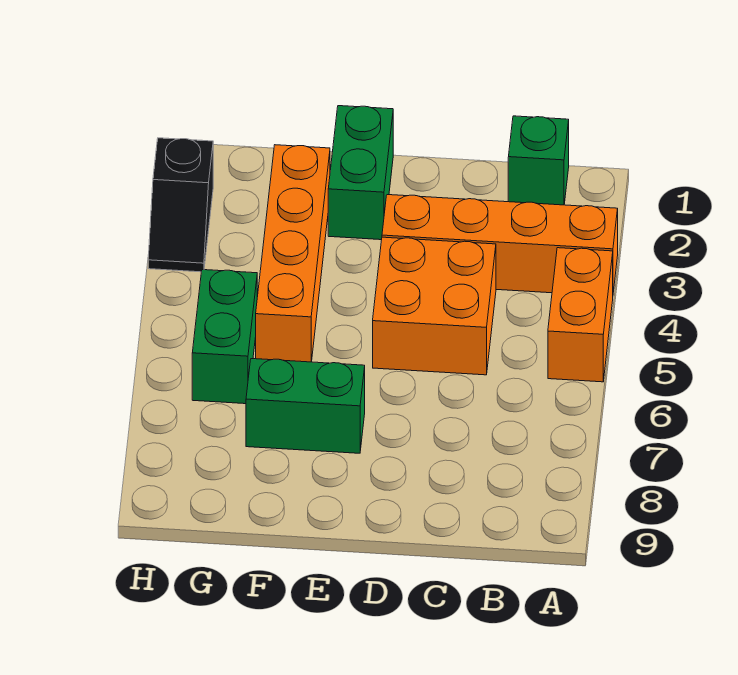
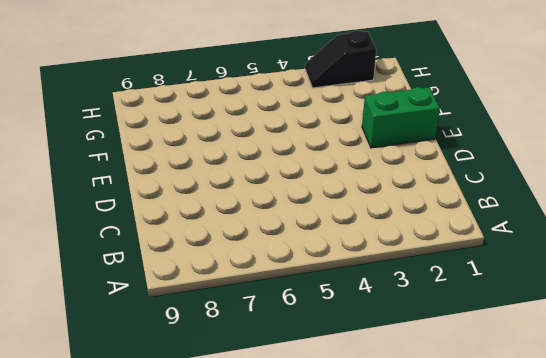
none -> orange 1x4 brick [382,195,618,293]
none -> orange 1x2 brick [548,248,613,382]

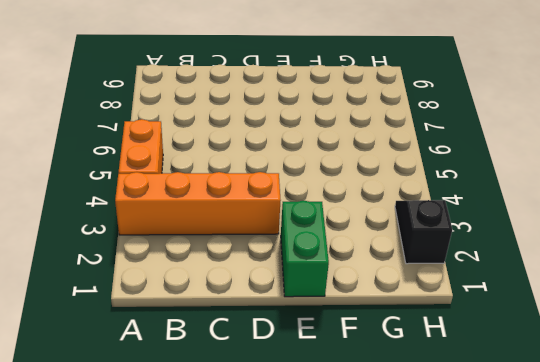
none -> green 1x1 brick [508,116,569,205]
none -> orange 2x2 brick [373,237,496,375]

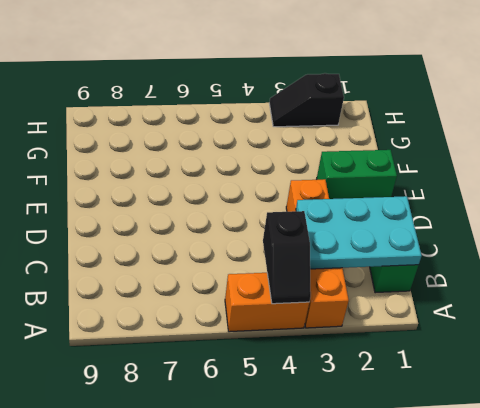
black 1x2 slope [263,211,311,304] -> none
cyan 2x3 plate [296,196,422,269] -> none
none -> orange 2x2 brick [373,237,496,375]
none -> green 1x2 brick [246,359,365,453]

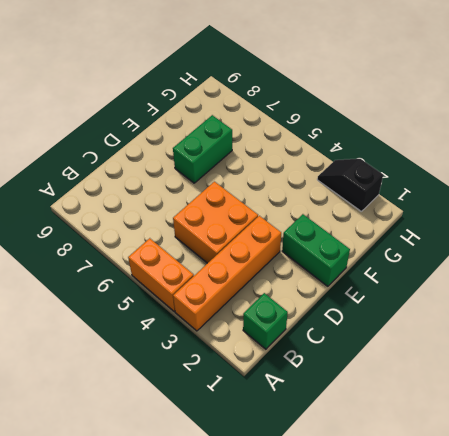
none -> orange 1x4 brick [256,145,330,362]
none -> green 1x2 brick [192,270,257,404]

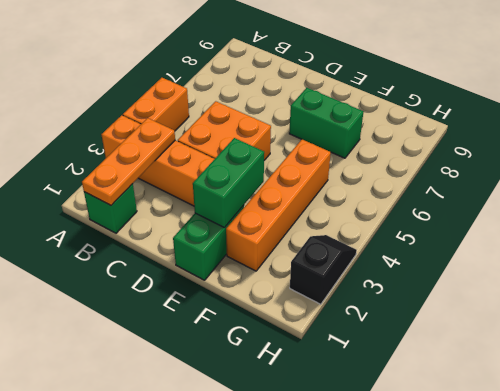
orange 1x3 plate [82,118,175,205] -> none
green 1x2 brick [193,138,264,228] -> green 1x2 brick moved to [192,270,257,404]

